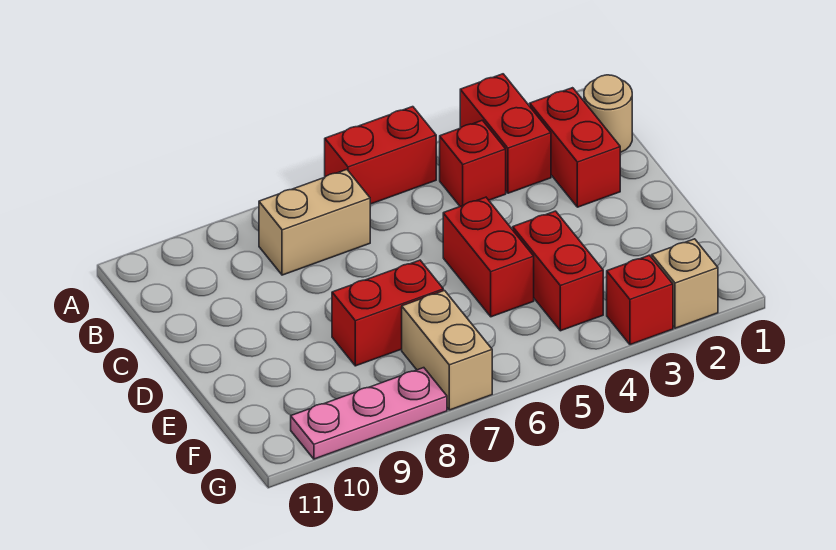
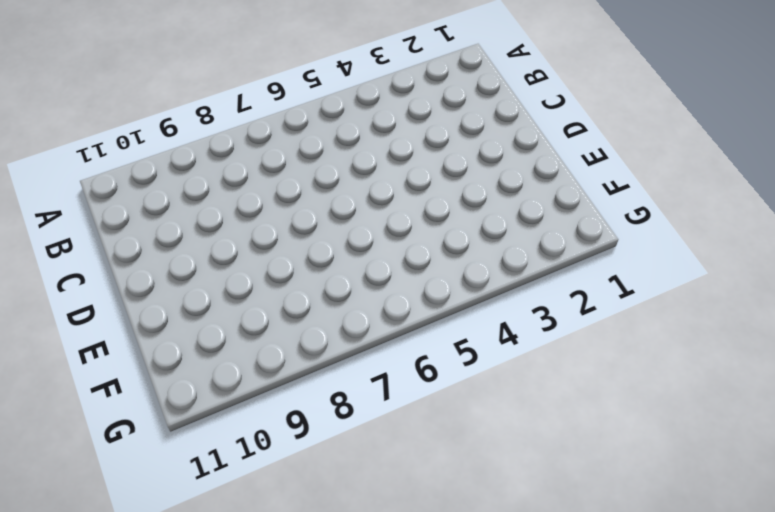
none -> red 1x2 brick [460,74,551,193]
none -> red 1x2 brick [325,107,436,204]
none -> tan 1x1 round brick [584,75,632,153]

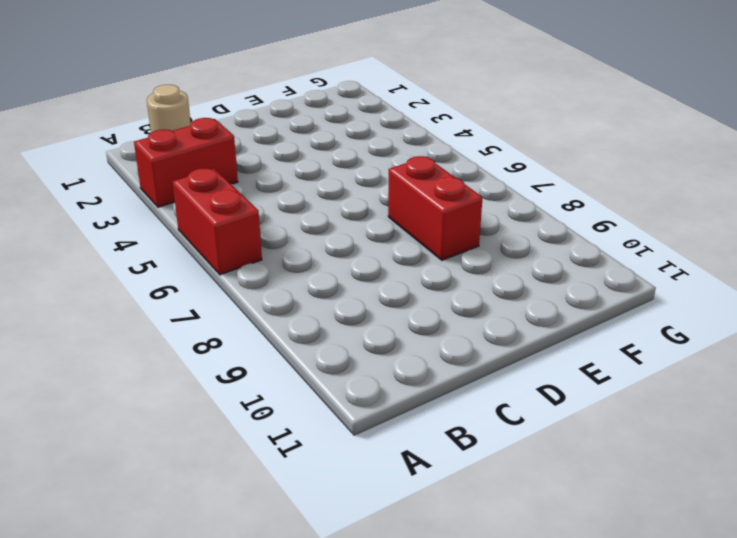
none -> red 1x2 brick [530,88,620,207]
none -> red 1x1 brick [440,120,506,206]
none -> tan 1x2 brick [259,170,370,275]

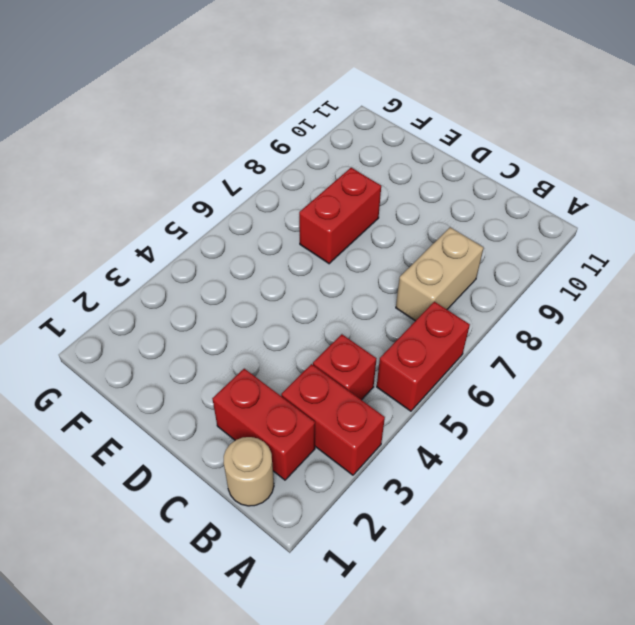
none -> red 1x2 brick [443,197,534,317]
none -> red 1x2 brick [513,211,603,331]
none -> tan 1x2 brick [402,291,492,410]

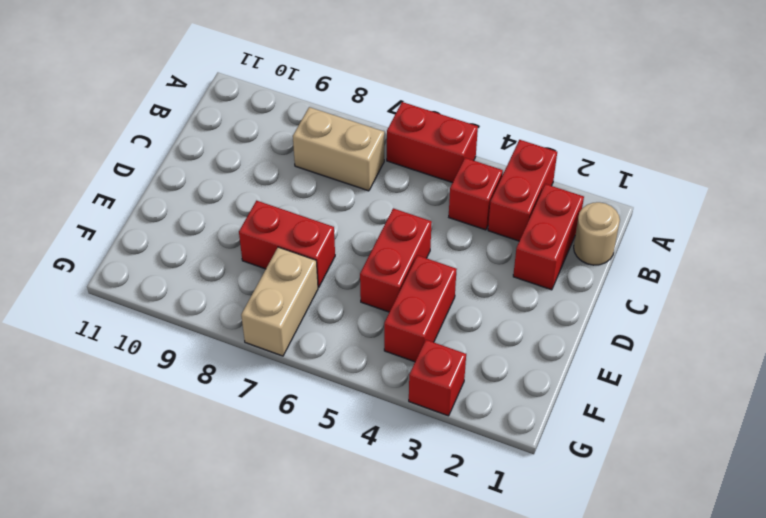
none -> tan 1x1 brick [652,239,718,328]
none -> pink 1x3 plate [291,368,447,459]

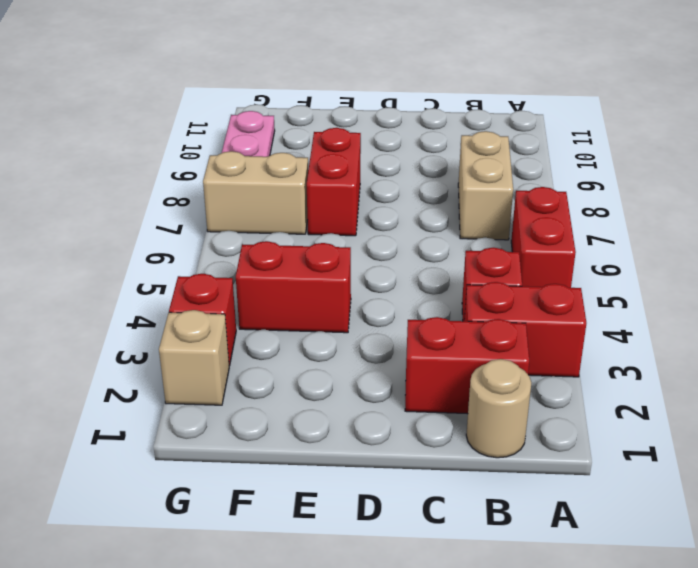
none -> red 1x2 brick [443,197,534,317]

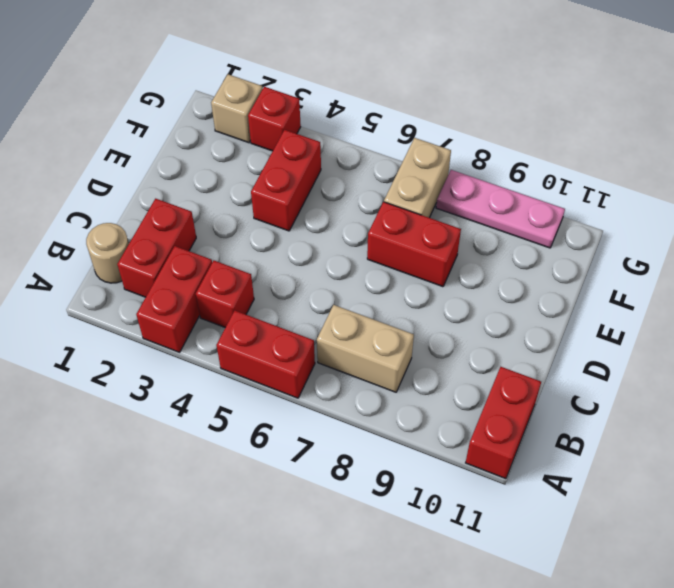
red 1x2 brick [466,367,541,479] -> red 1x2 brick moved to [443,197,534,317]

